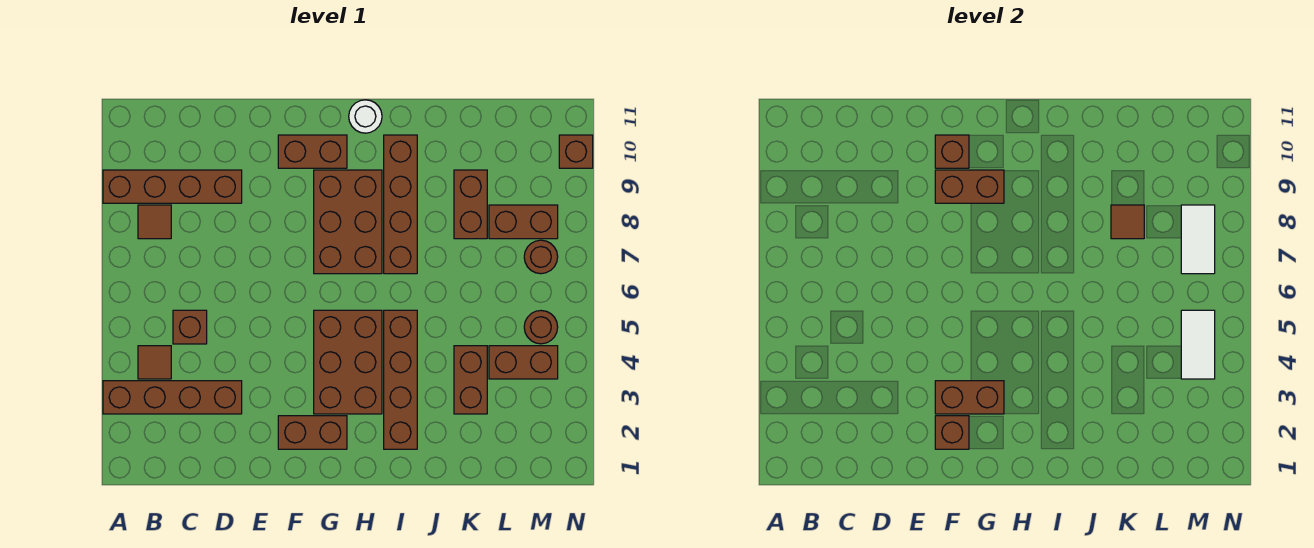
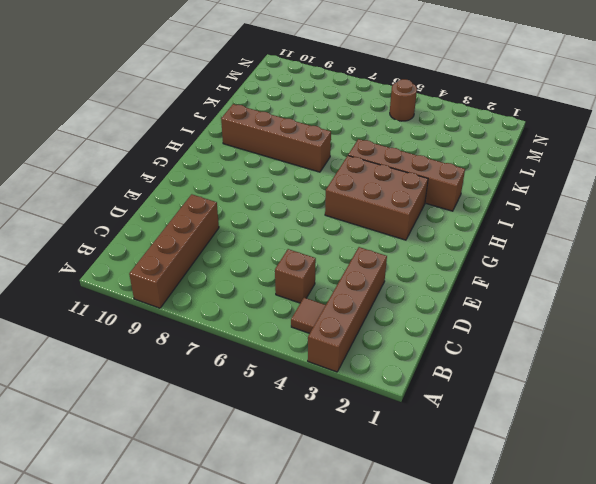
none -> brown 1x1 tile [138,205,171,239]
none -> brown 1x2 brick [278,416,347,449]
none -> brown 1x2 brick [278,135,347,168]

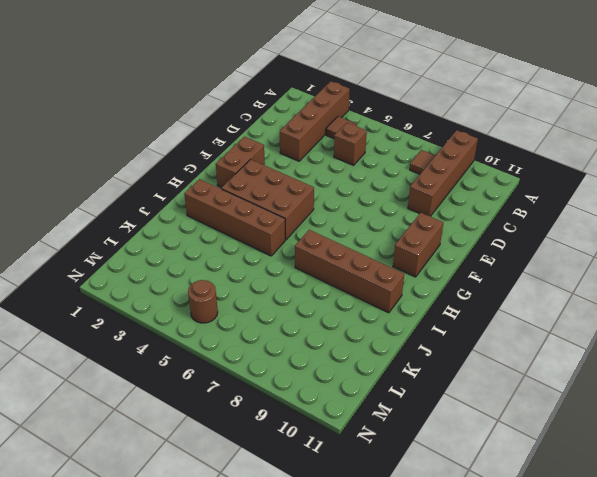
none -> brown 2x3 brick [314,170,382,274]
none -> white 1x1 round brick [349,100,382,133]
none -> brown 1x2 brick [454,346,487,414]

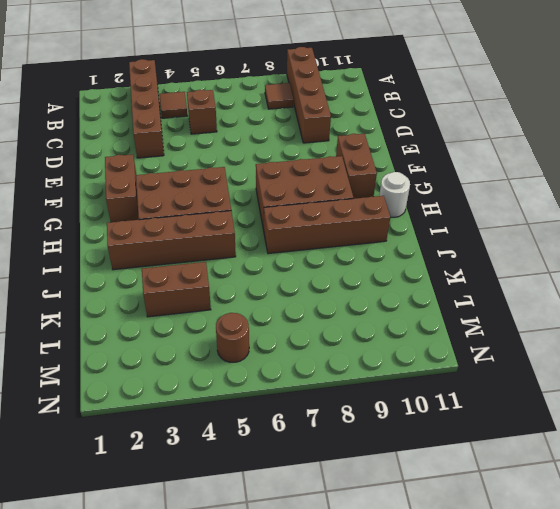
none -> brown 1x2 brick [454,170,487,239]
none -> brown 1x2 brick [489,346,558,379]
none -> brown 1x2 brick [489,205,558,239]

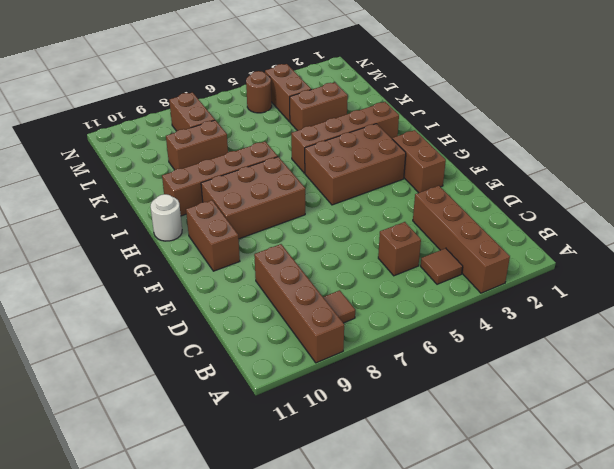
none -> brown 1x1 round brick [524,240,558,274]
none -> brown 1x1 brick [559,135,593,168]
none -> brown 1x1 brick [935,416,969,449]

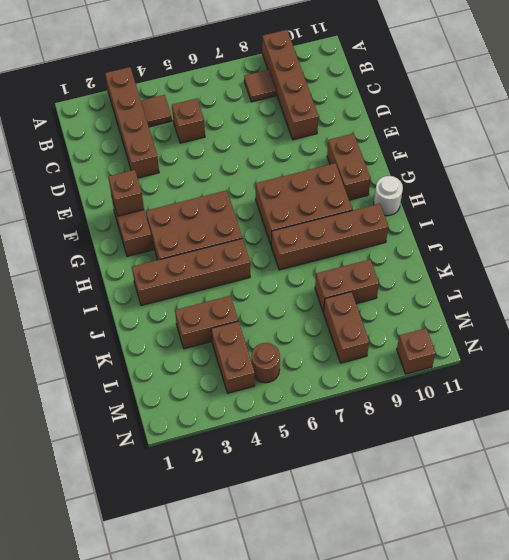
none -> brown 1x1 round brick [524,240,558,274]
none -> brown 1x2 brick [935,381,1004,414]
none -> brown 1x2 brick [935,170,1004,203]

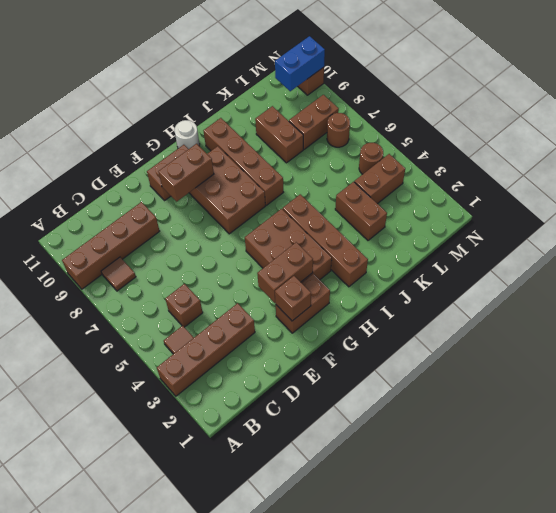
blue 1x2 brick [275,36,325,91] -> none
none -> brown 1x1 brick [935,135,969,168]
none -> brown 1x1 tile [1111,205,1144,239]
none -> white 1x2 tile [1181,310,1215,379]

